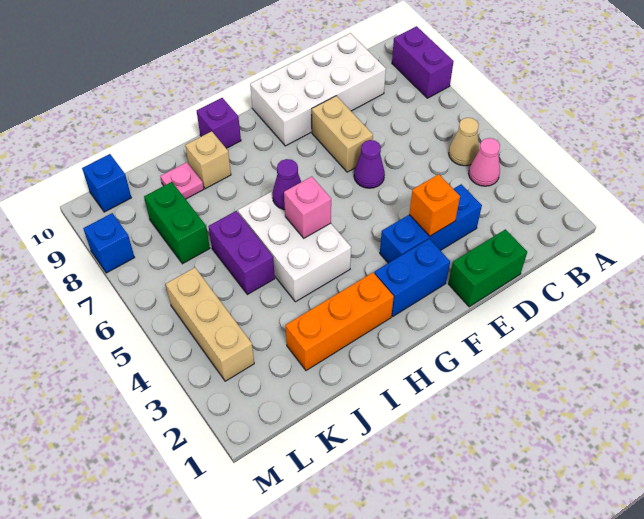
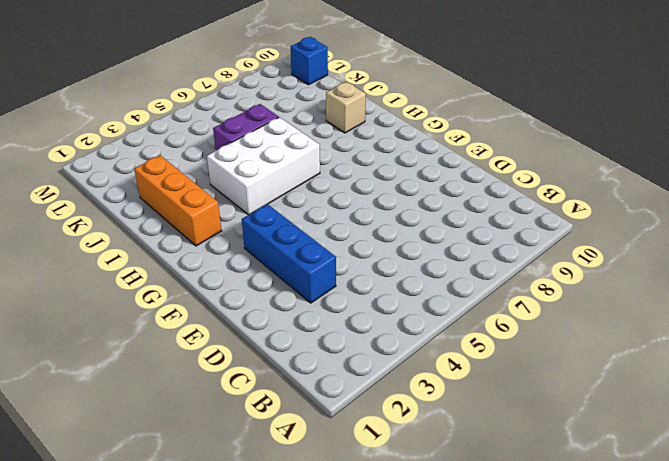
none -> purple 1x2 brick [392,26,454,98]
none -> pink 1x1 cone [469,138,500,186]
none -> tan 1x1 cone [449,118,479,166]

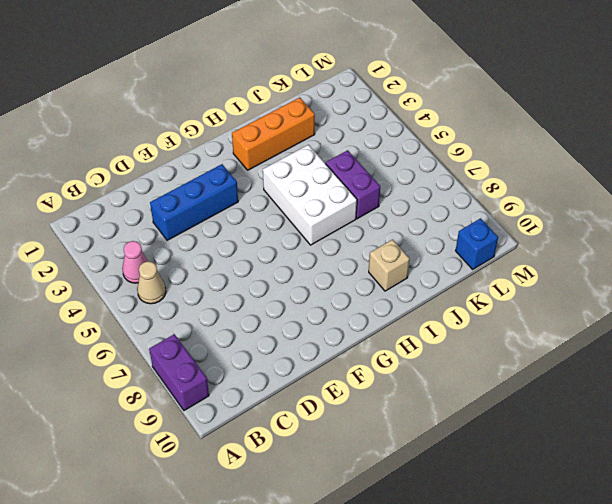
none -> white 2x4 brick [250,33,386,146]
none -> green 1x2 brick [448,229,527,307]
none -> purple 1x1 cone [354,140,385,188]

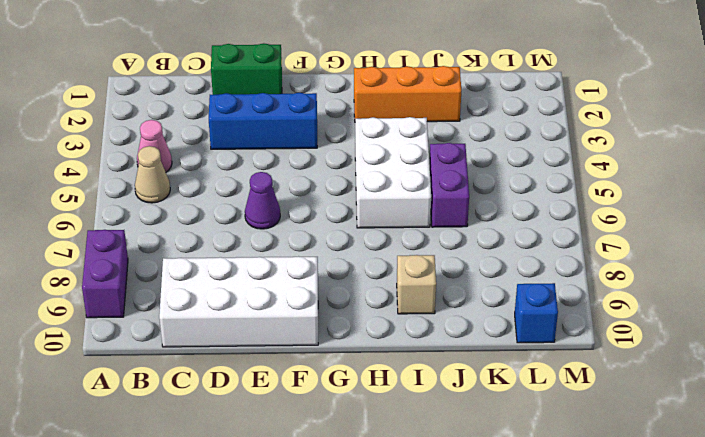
none -> tan 1x2 brick [312,96,373,172]
none -> blue 1x2 brick [374,239,450,316]
none -> purple 1x1 brick [197,98,241,148]

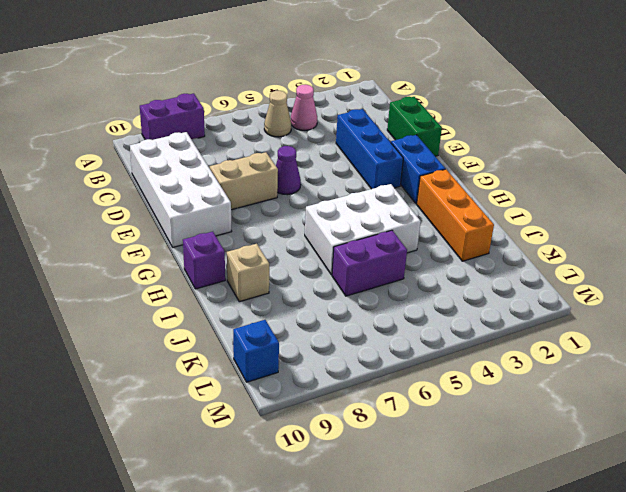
none -> pink 1x1 plate [160,162,204,199]
none -> green 1x2 brick [144,182,210,264]
none -> tan 1x3 brick [166,268,254,381]

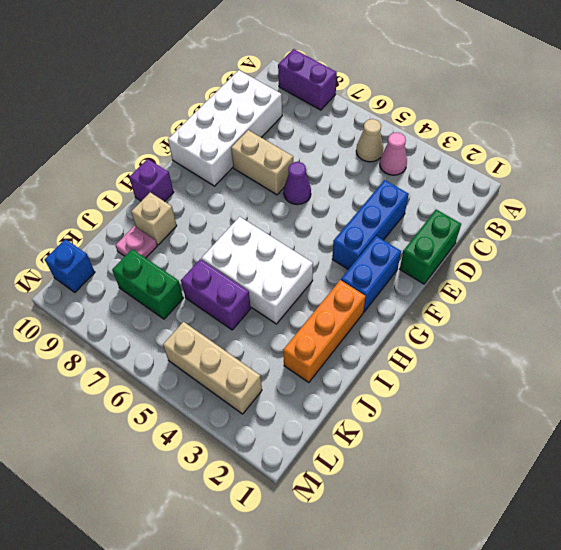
none -> blue 1x1 brick [83,213,135,273]
none -> orange 1x1 brick [409,174,460,236]
none -> pink 1x1 brick [284,177,331,238]

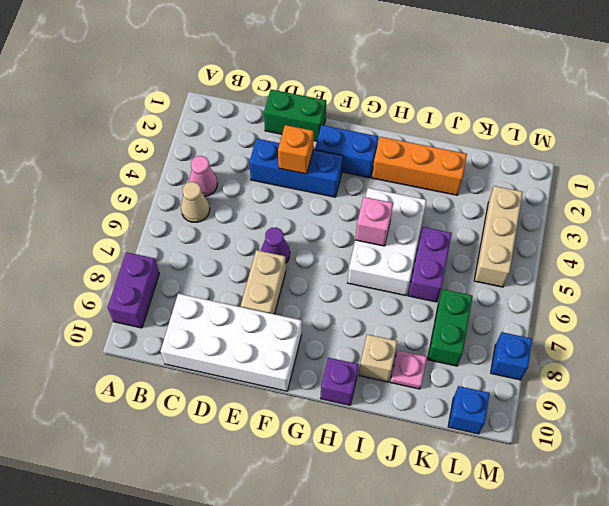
none -> purple 1x1 cone [272,159,301,210]

